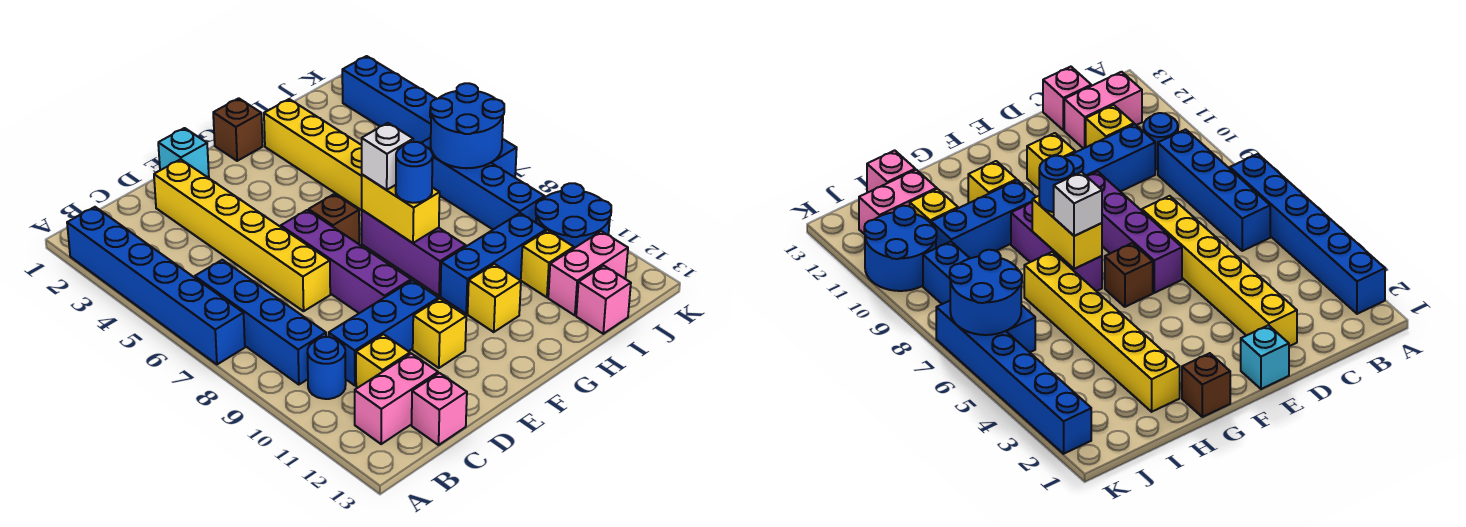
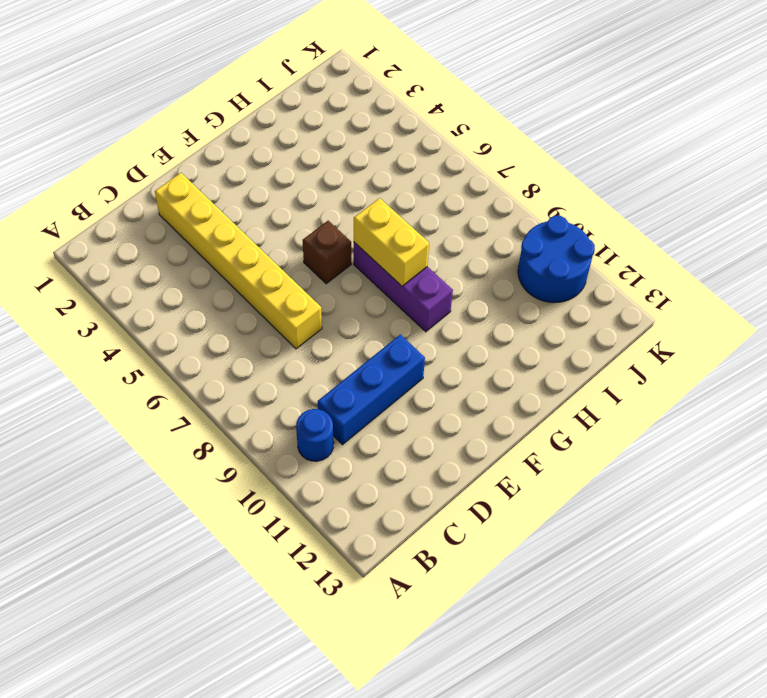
none -> blue 1x6 brick [67,207,245,364]
none -> blue 1x4 brick [195,260,326,385]
none -> pink 1x2 brick [355,353,438,444]

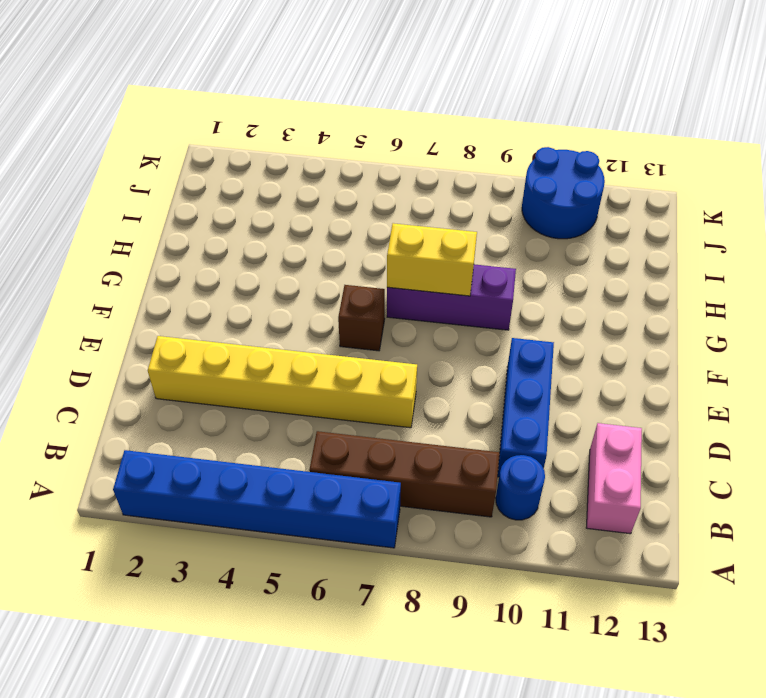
brown 1x4 brick [309,431,499,517] -> blue 1x4 brick [195,260,326,385]
none -> yellow 1x1 brick [356,334,410,388]
none -> pink 1x1 brick [412,373,467,445]
none -> cyan 1x1 brick [158,128,209,177]

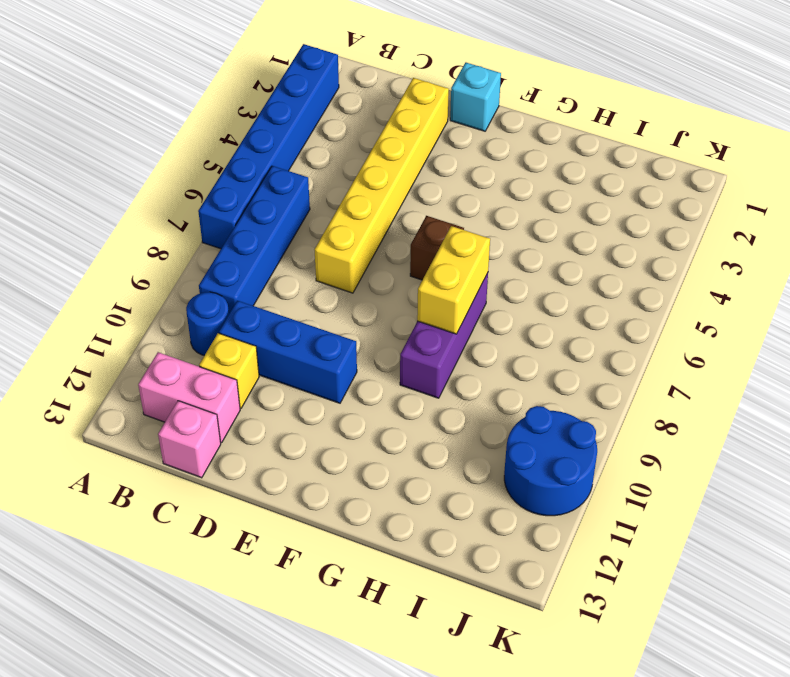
none -> purple 1x4 brick [281,210,411,313]
none -> yellow 1x1 brick [413,299,466,368]
none -> brown 1x1 brick [213,98,263,161]

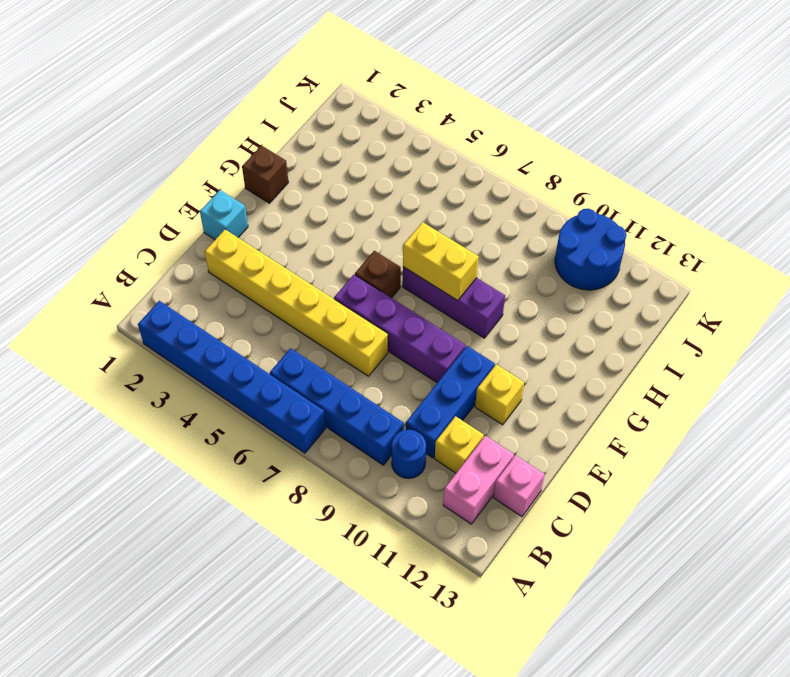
none -> blue 1x3 brick [440,213,546,314]
none -> yellow 1x1 brick [468,264,521,332]
none -> yellow 1x6 brick [264,99,362,210]

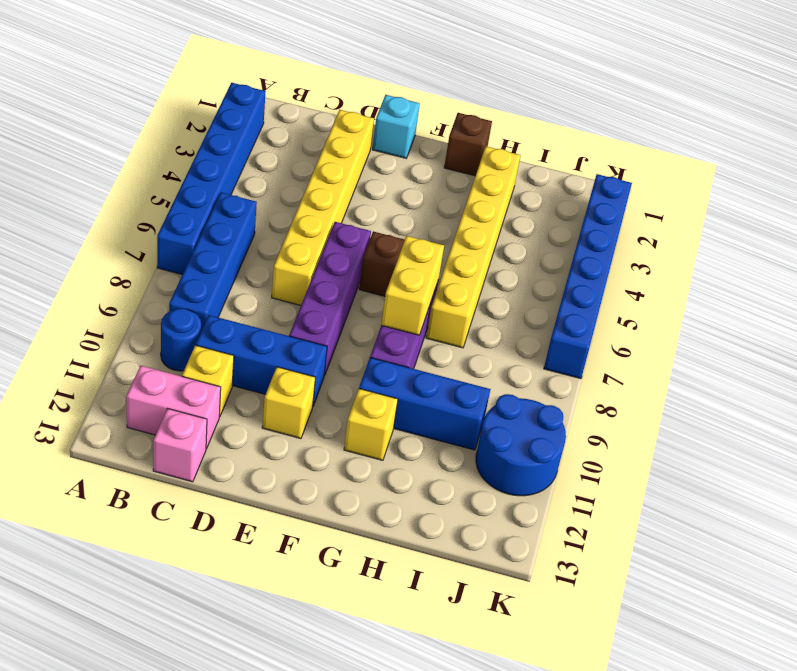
none -> yellow 1x1 brick [521,230,574,297]
none -> pink 1x2 brick [548,231,628,315]
none -> pink 1x1 brick [576,266,631,334]

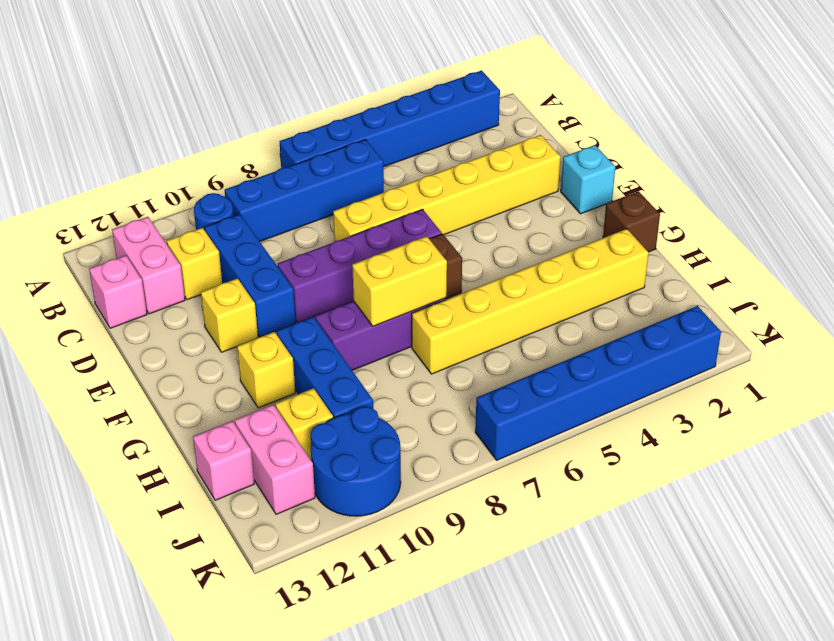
none -> blue 1x4 brick [422,137,545,230]
none -> blue 2x2 round brick [430,83,504,168]
none -> white 1x1 brick [362,123,413,190]

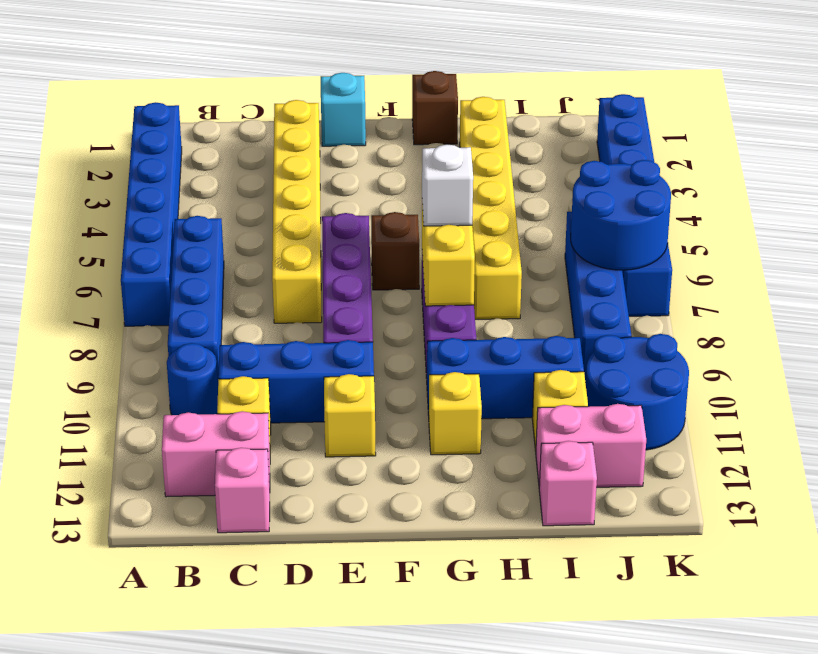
none -> blue 1x1 round brick [396,142,433,203]

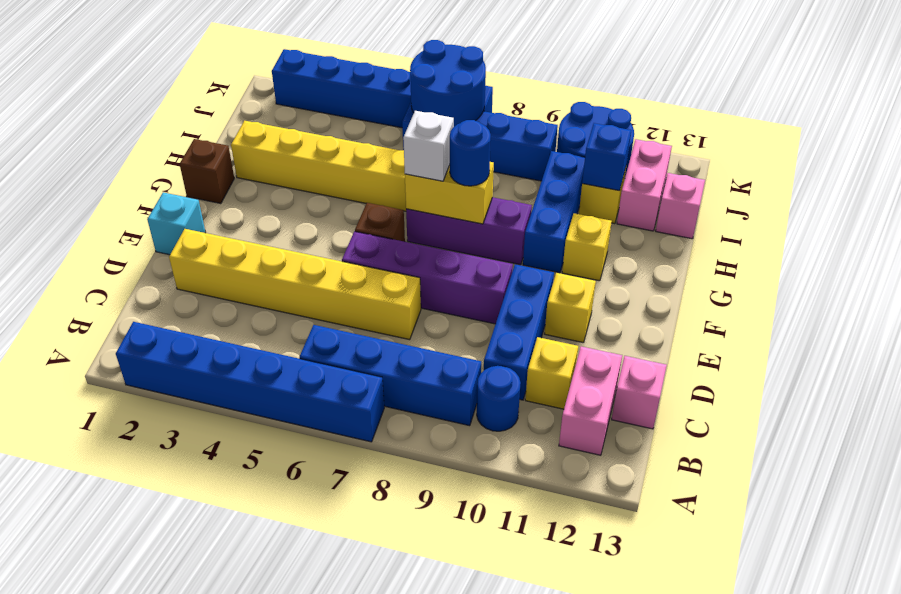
blue 1x1 brick [582,123,632,191] -> none

